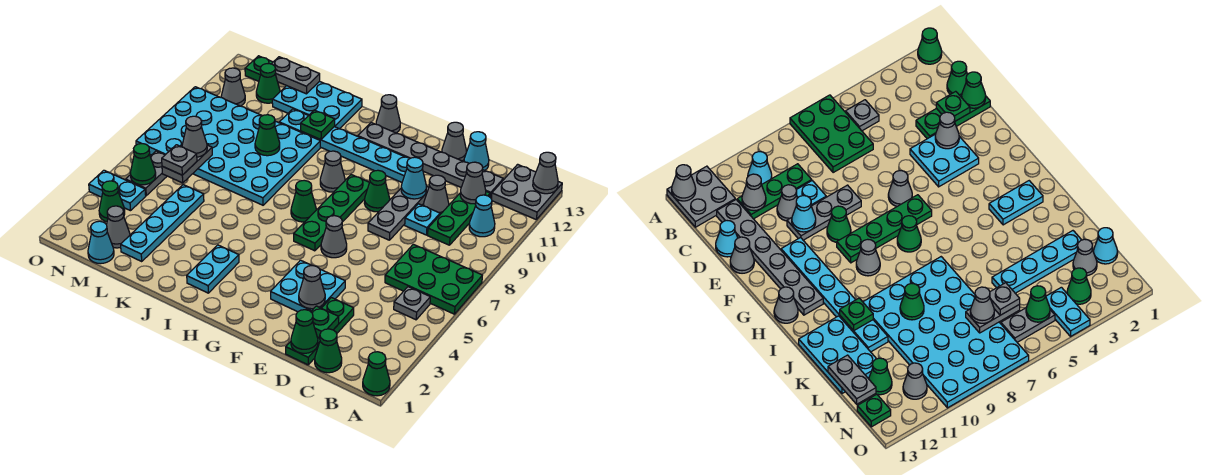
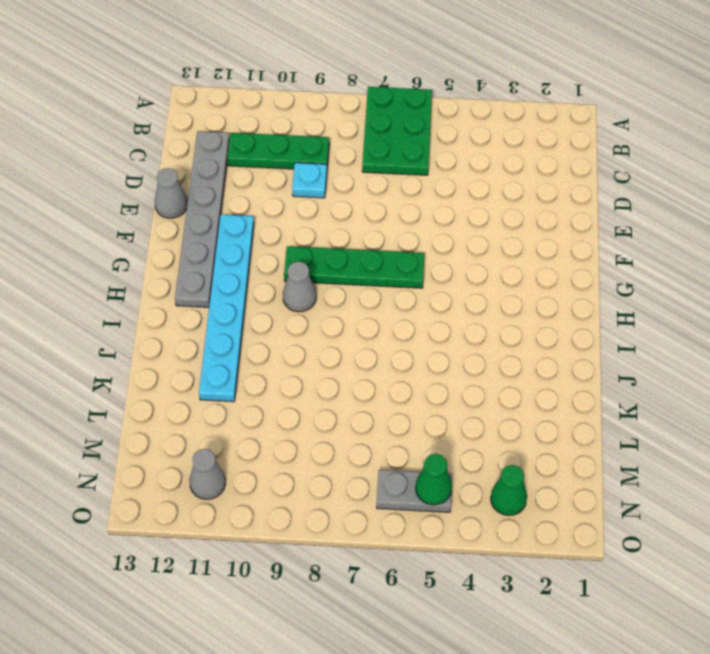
none -> green 1x1 cone [363,352,390,396]
none -> grey 2x2 plate [491,164,562,219]
none -> grey 1x1 plate [394,287,430,320]
none -> cyan 1x1 cone [469,195,495,237]

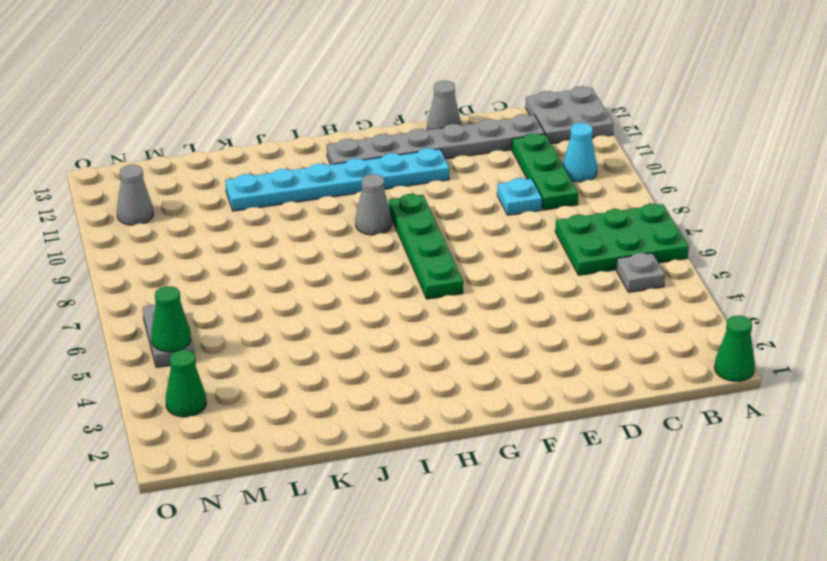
none -> green 1x1 cone [315,329,342,373]
none -> green 1x3 plate [286,298,354,365]
none -> grey 1x1 cone [424,175,449,214]
none -> cyan 1x1 cone [464,132,489,170]

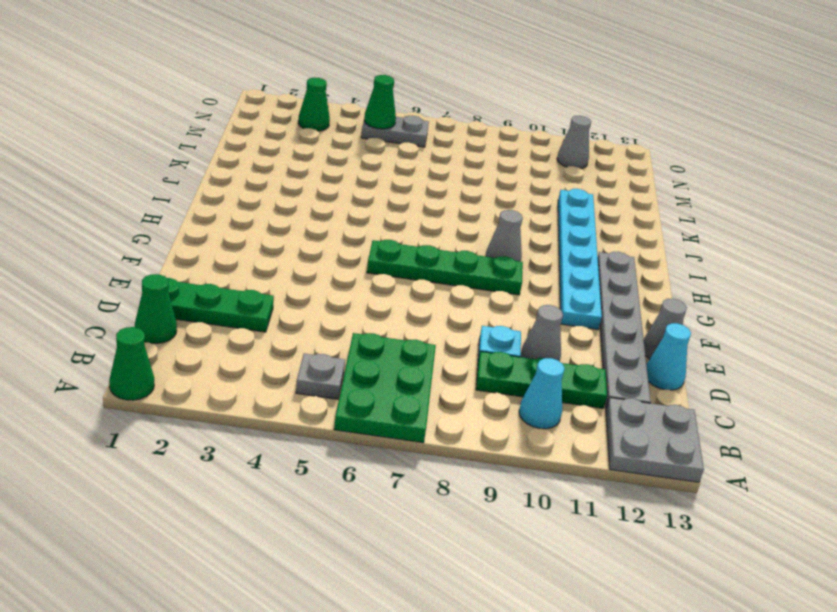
none -> cyan 2x2 plate [271,260,345,312]
none -> grey 1x3 plate [368,187,429,240]
none -> grey 1x1 cone [321,216,347,258]
none -> green 1x1 cone [364,170,390,212]

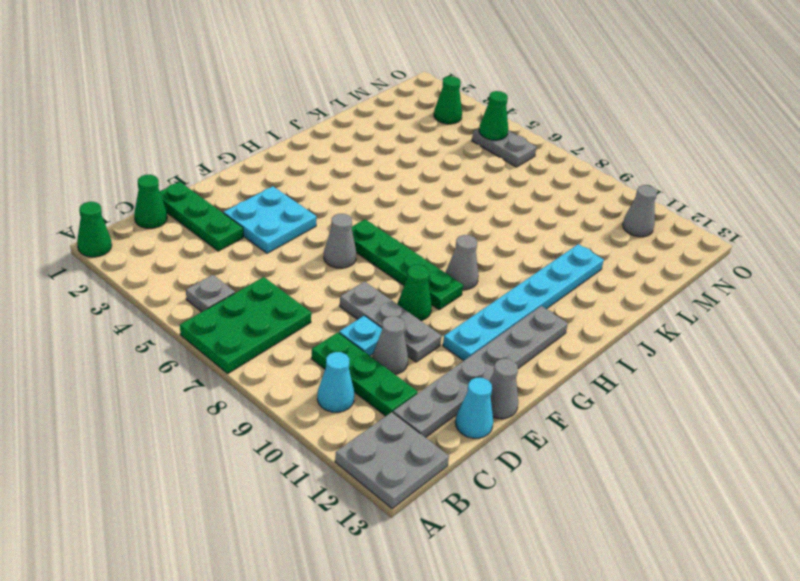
none -> green 1x1 cone [291,180,316,222]
none -> grey 1x1 cone [376,95,400,133]
none -> cyan 1x2 plate [187,245,239,293]
none -> cyan 4x6 plate [136,87,320,205]

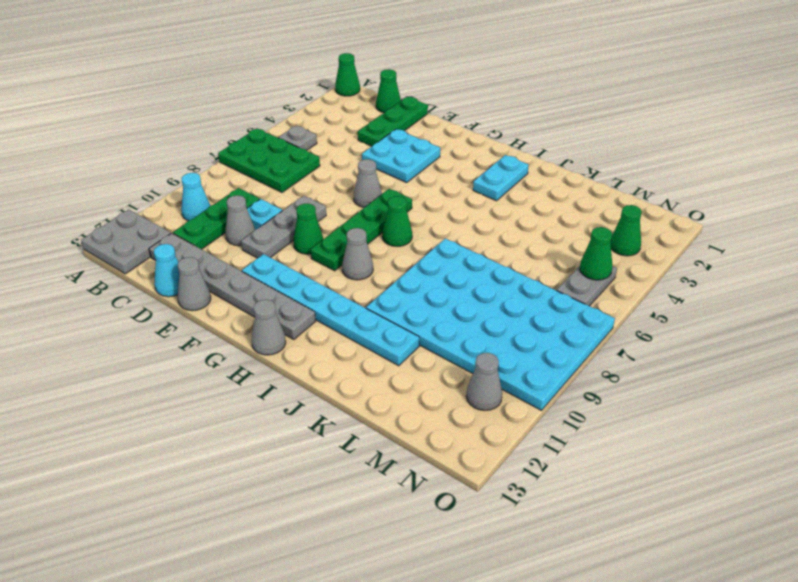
none -> cyan 2x3 plate [272,81,362,129]
none -> cyan 1x4 plate [121,185,204,261]
none -> cyan 1x1 cone [88,221,114,264]
none -> grey 1x1 cone [107,206,130,248]

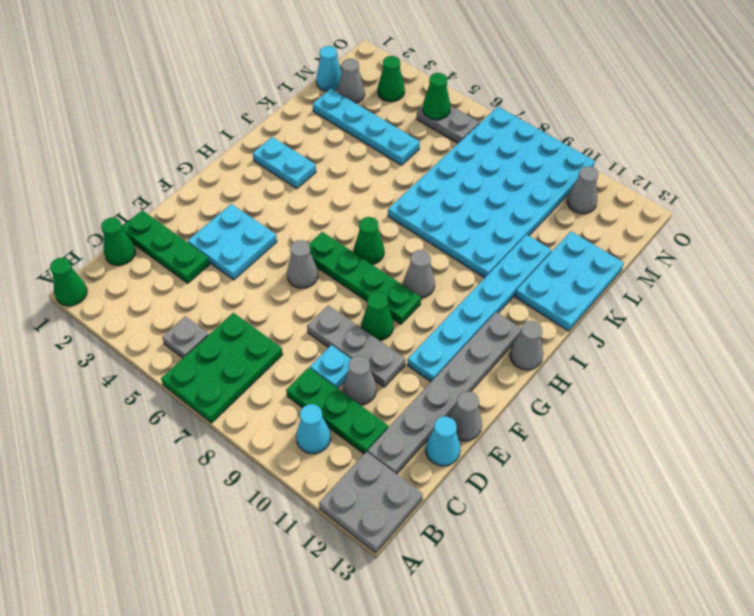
none -> green 1x1 cone [256,63,280,103]
none -> cyan 1x2 plate [89,170,146,211]
none -> green 1x1 plate [245,56,273,81]
none -> grey 1x1 cone [533,152,558,194]

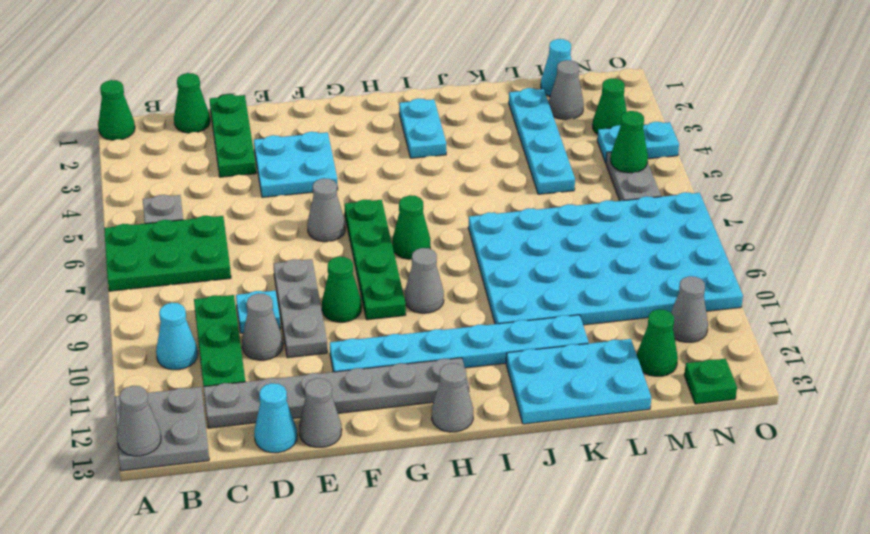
none -> grey 1x1 cone [460,162,486,204]
none -> green 1x1 cone [291,310,318,353]
none -> green 1x1 plate [311,306,339,338]
none -> grey 1x1 cone [299,266,325,309]

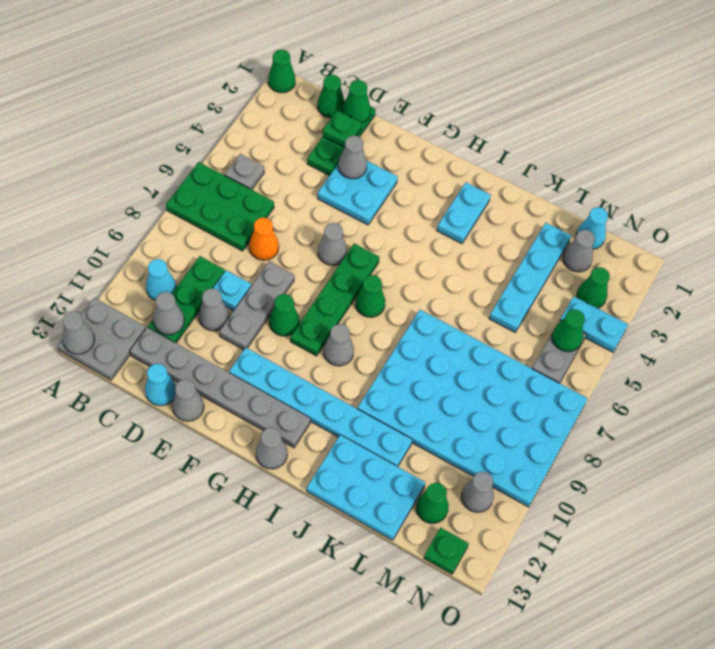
orange 1x1 cone [249,218,279,260] -> none
none -> cyan 1x1 cone [401,157,427,199]
none -> green 1x1 plate [301,110,335,140]
none -> green 1x1 cone [255,114,280,156]
none -> grey 1x2 plate [272,57,320,94]

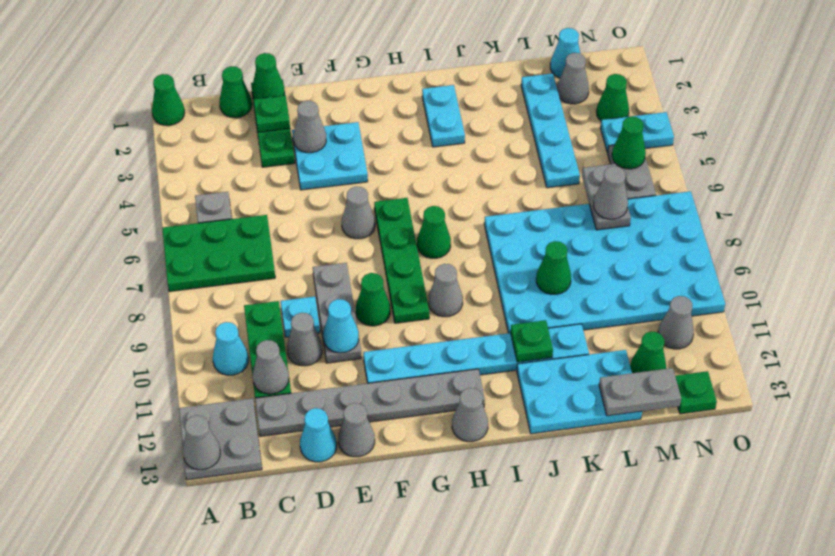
none -> grey 1x1 plate [162,145,197,175]

